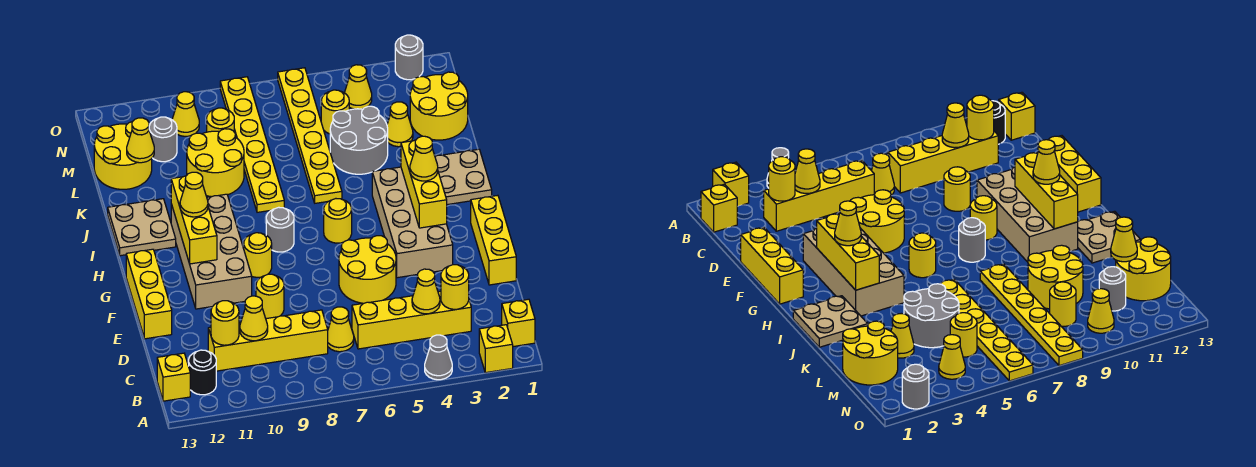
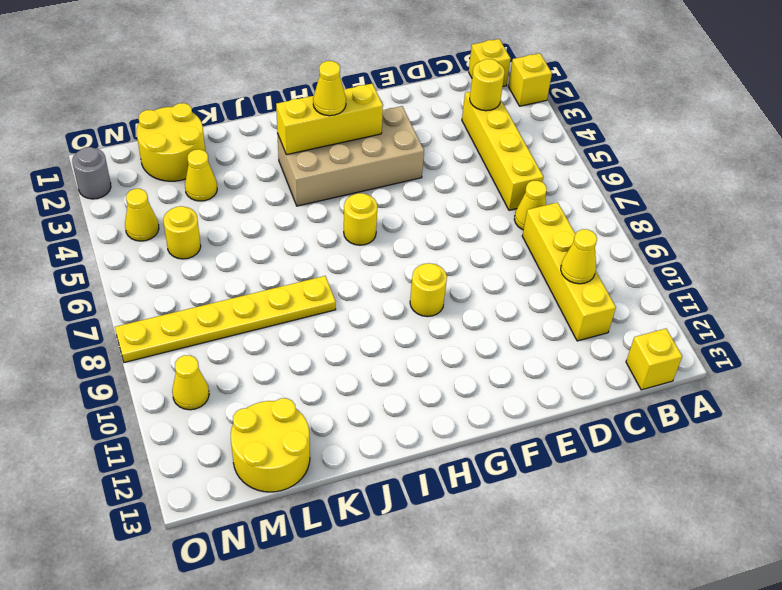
none -> grey 1x1 cone [425,335,452,380]
none -> black 1x1 round brick [189,350,216,395]
none -> yellow 1x3 brick [471,195,516,285]
none -> yellow 2x2 round brick [339,236,396,303]

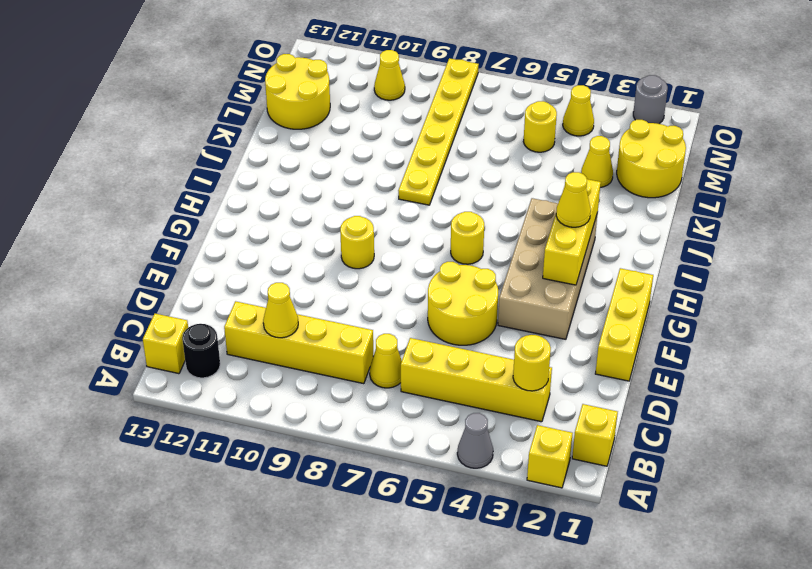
none -> yellow 1x1 round brick [256,274,284,319]
none -> yellow 1x3 brick [126,249,172,339]
none -> tan 2x4 brick [171,194,252,309]
none -> grey 1x1 round brick [266,207,294,252]

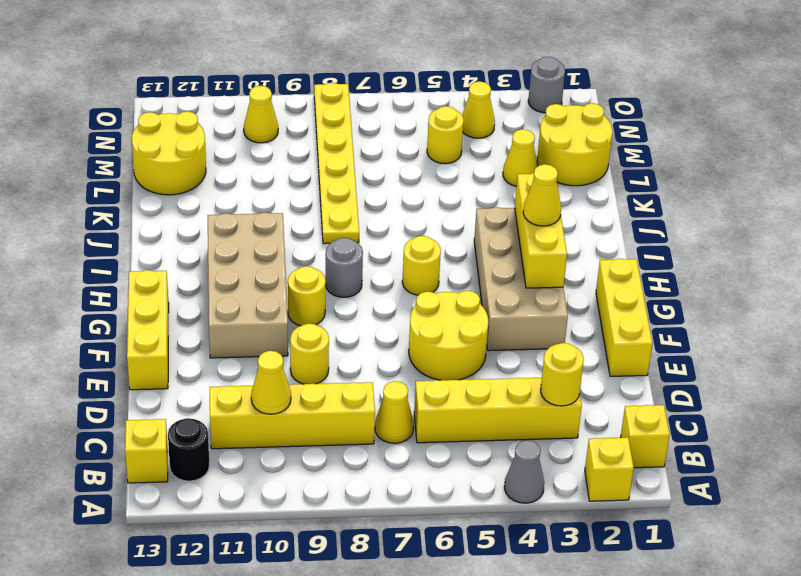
none -> tan 2x2 plate [435,149,492,205]
none -> tan 2x2 plate [108,199,176,256]
none -> yellow 1x6 plate [278,68,342,203]
none -> grey 2x2 round brick [330,106,388,174]

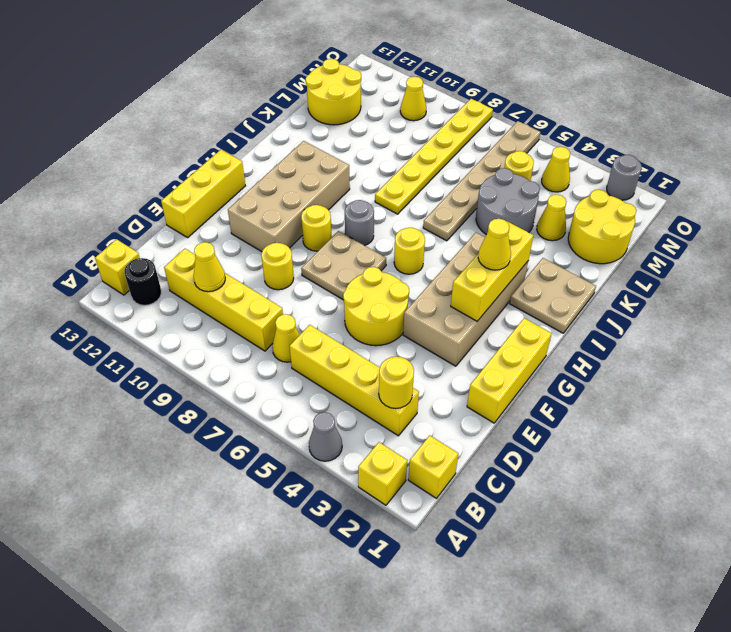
tan 2x2 plate [301,231,386,299] -> tan 2x2 plate moved to [108,199,176,256]
tan 1x6 plate [423,121,540,241] -> yellow 1x6 plate [278,68,342,203]
none -> yellow 2x2 round brick [187,129,244,197]
none -> yellow 1x1 round brick [207,108,234,132]
none -> grey 1x1 round brick [149,117,177,162]
none -> yellow 1x1 cone [412,269,440,314]

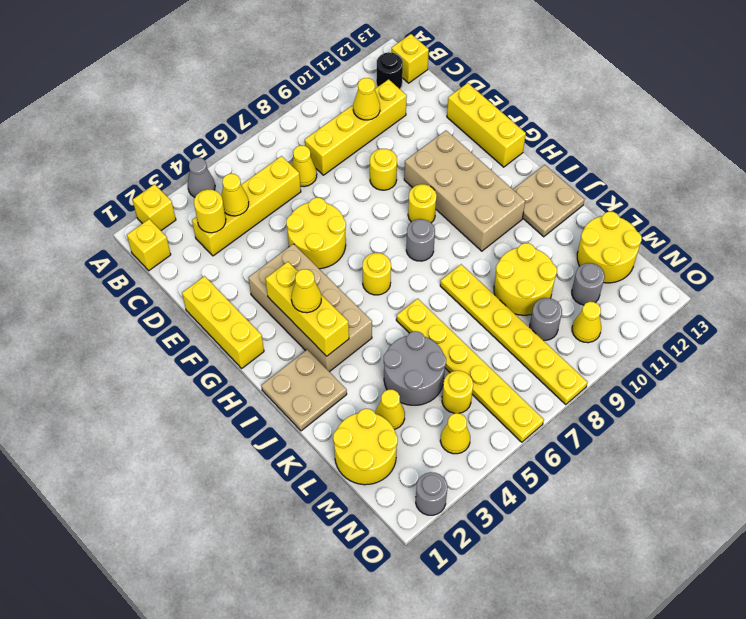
grey 1x1 round brick [530,298,562,340] -> yellow 1x1 round brick [207,108,234,132]
none -> yellow 1x1 round brick [211,301,239,345]
none -> yellow 1x3 brick [171,176,217,264]
none -> yellow 1x1 cone [127,118,154,163]
none -> yellow 1x1 cone [180,172,208,217]

